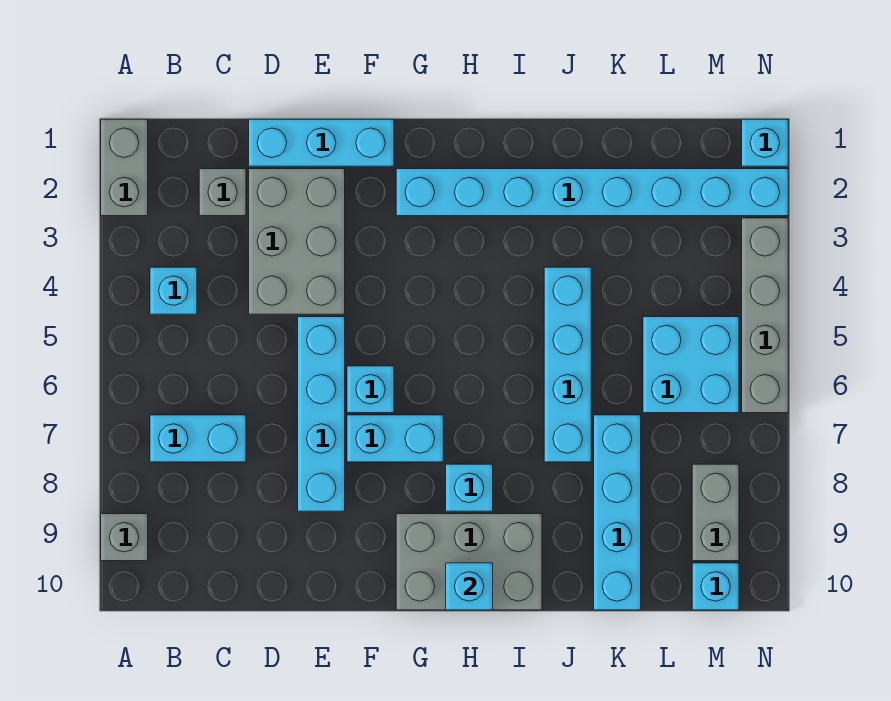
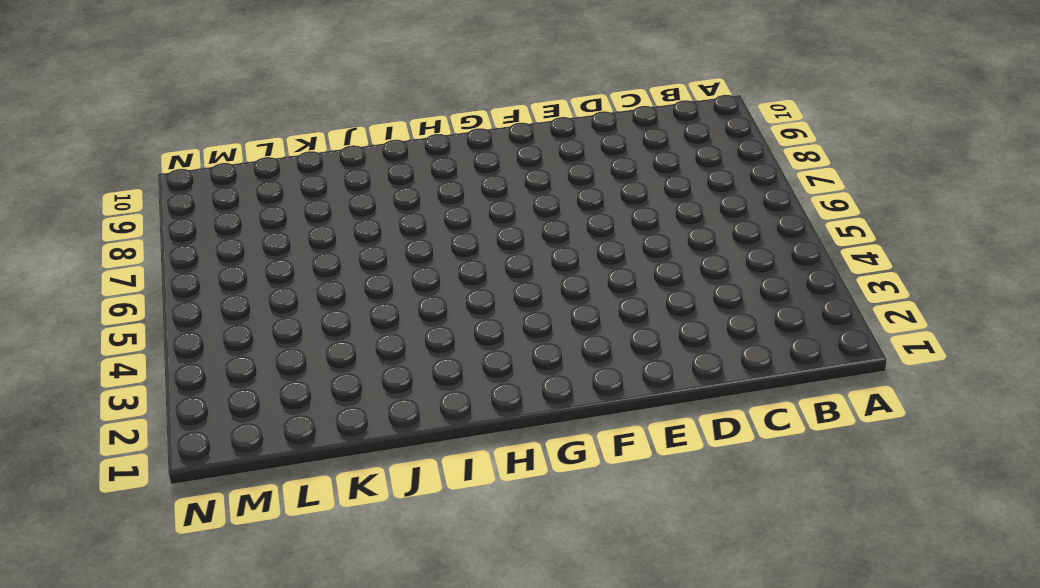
none -> grey 1x2 brick [101,119,148,216]
none -> grey 1x1 brick [101,514,148,561]
none -> cyan 1x1 brick [150,267,197,314]

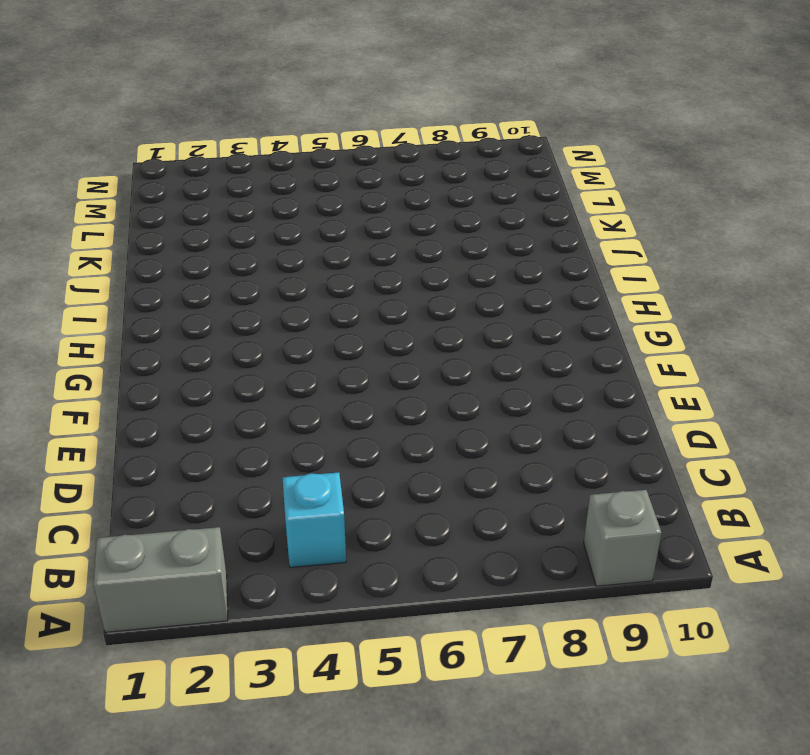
none -> cyan 1x2 brick [150,415,246,462]
none -> grey 1x1 brick [199,169,246,216]
none -> cyan 1x3 brick [249,119,394,166]

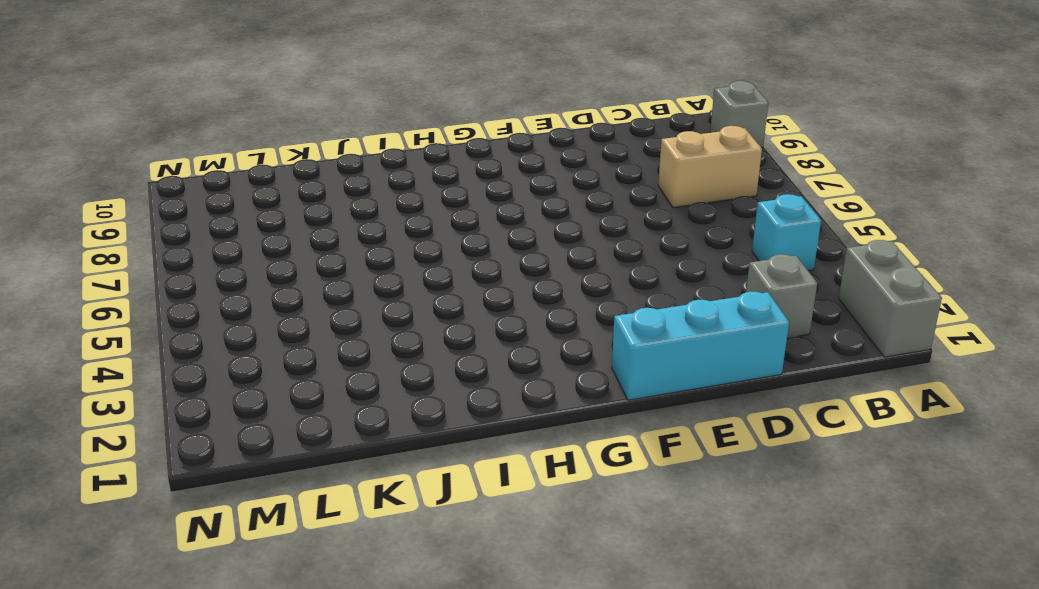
tan 1x2 brick [658,126,762,208] -> cyan 1x2 brick [150,415,246,462]
none -> grey 2x3 brick [249,169,345,314]
none -> cyan 1x4 brick [298,317,345,511]
none -> cyan 1x1 brick [347,366,394,413]

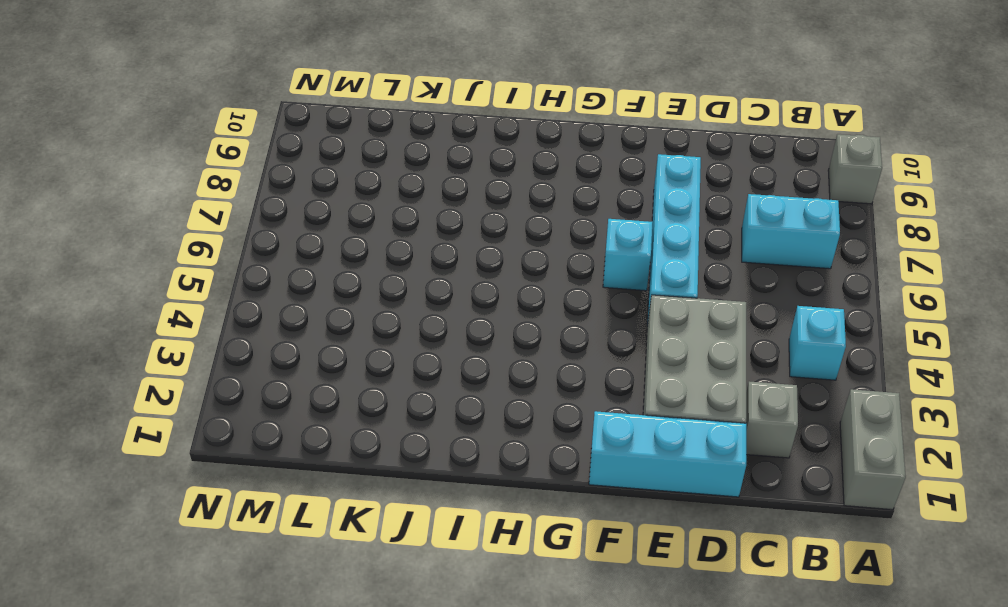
none -> cyan 1x2 brick [347,415,443,462]
none -> cyan 1x8 brick [396,169,788,216]
none -> grey 2x3 brick [396,514,542,610]

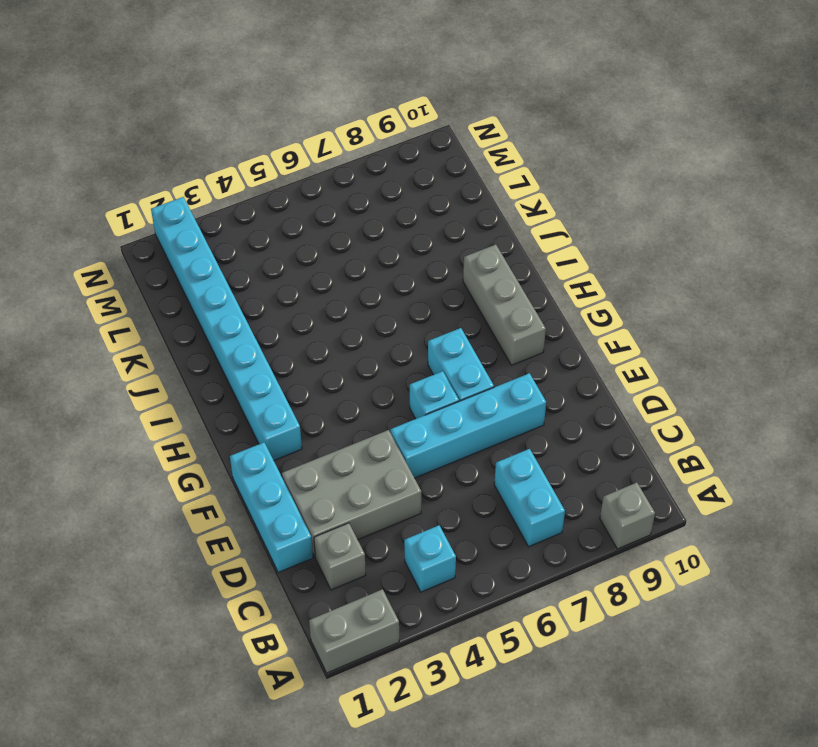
grey 1x3 brick [463,245,546,365] -> grey 2x3 brick [396,514,542,610]
none -> cyan 1x1 brick [446,464,493,511]
none -> cyan 1x4 brick [544,267,591,462]
none -> cyan 1x4 brick [594,415,641,610]

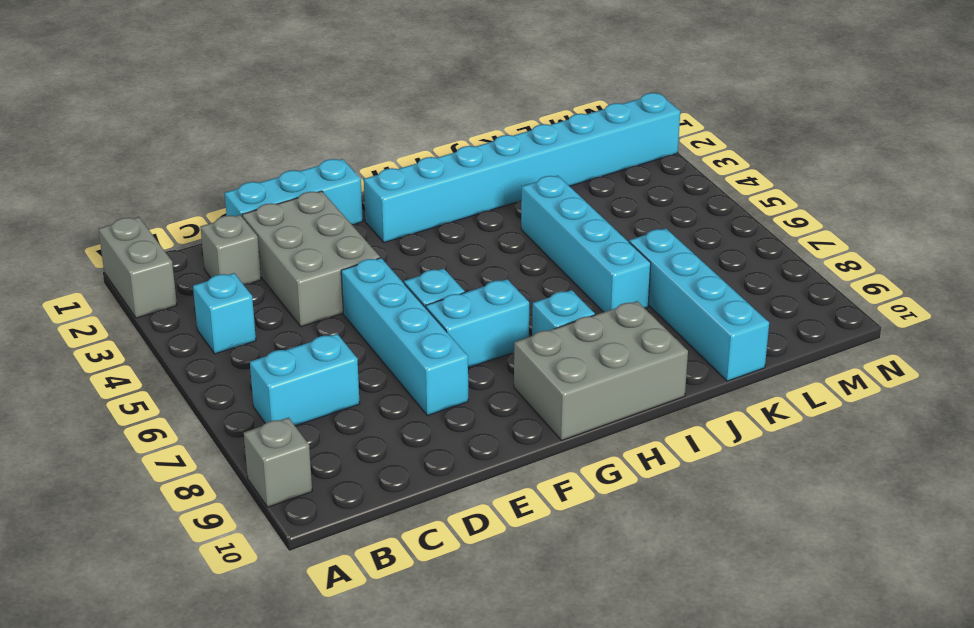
none -> cyan 2x2 brick [643,317,739,413]
none -> grey 1x2 brick [692,464,739,561]
none -> cyan 1x1 brick [692,563,739,610]

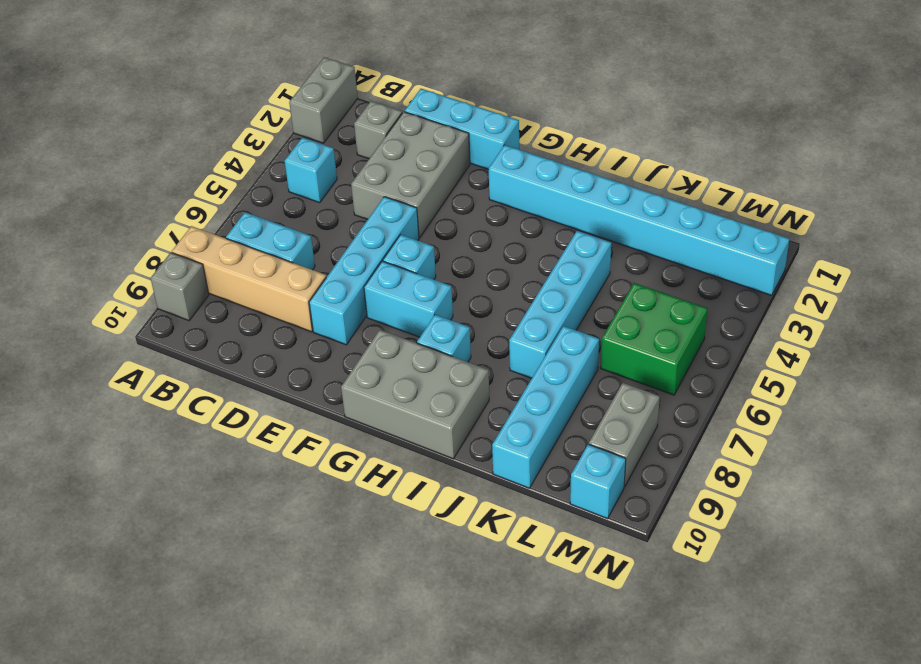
tan 1x4 brick [172,226,326,332] -> none
green 2x2 brick [601,283,707,395] -> cyan 2x2 brick [643,317,739,413]
none -> cyan 1x1 brick [742,119,788,166]
none -> grey 1x4 brick [742,218,788,413]
none -> cyan 1x1 brick [446,563,493,610]

